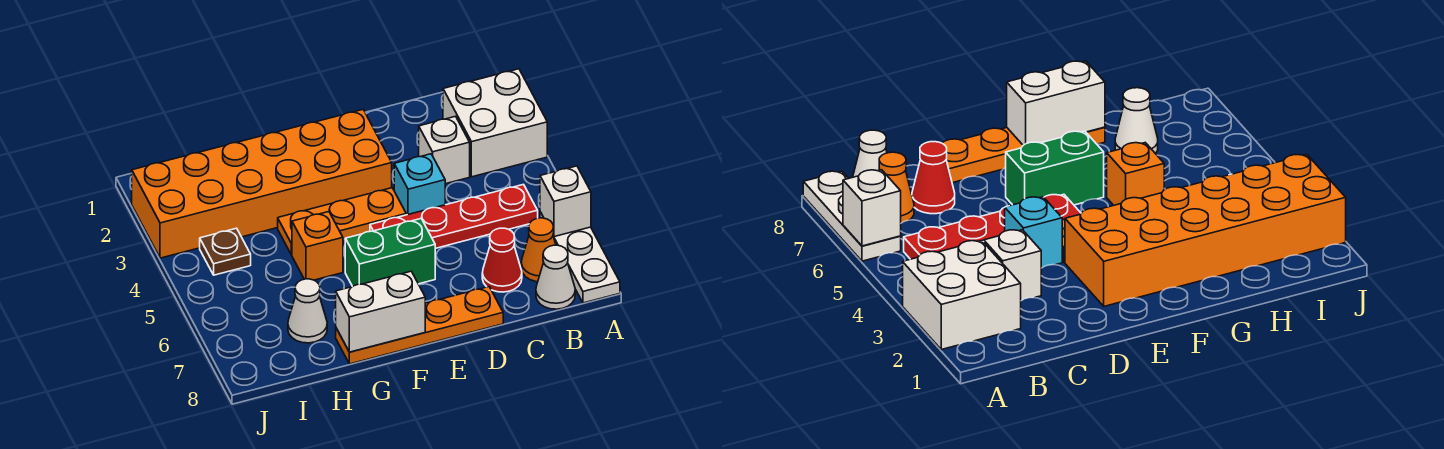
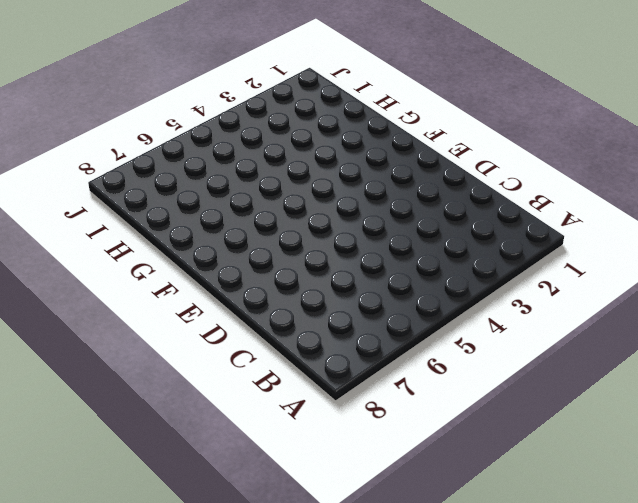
none -> white 2x2 brick [443,69,547,177]
none -> white 1x3 plate [540,212,620,303]
none -> red 1x4 plate [370,185,538,248]

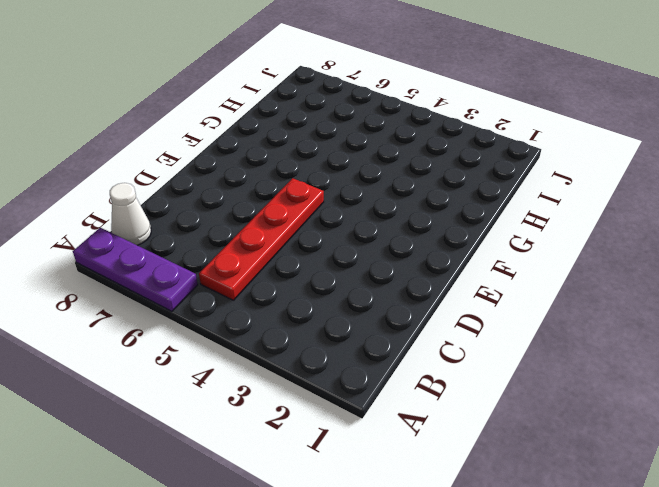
purple 1x3 plate [73,228,198,311] -> white 1x3 plate [540,212,620,303]
none -> white 2x2 brick [443,69,547,177]
none -> orange 1x1 cone [521,218,556,282]
none -> white 1x1 brick [419,116,470,184]

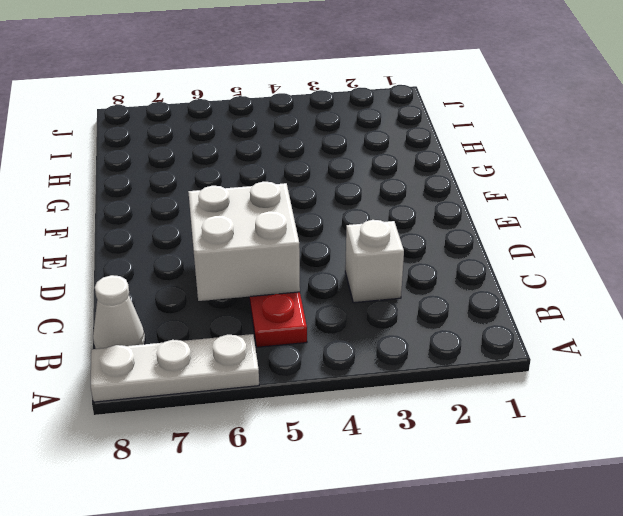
white 2x2 brick [188,182,300,301] -> white 2x2 brick moved to [443,69,547,177]
none -> orange 1x1 cone [521,218,556,282]
none -> red 1x1 cone [482,228,522,292]
none -> cyan 1x1 brick [394,154,445,215]

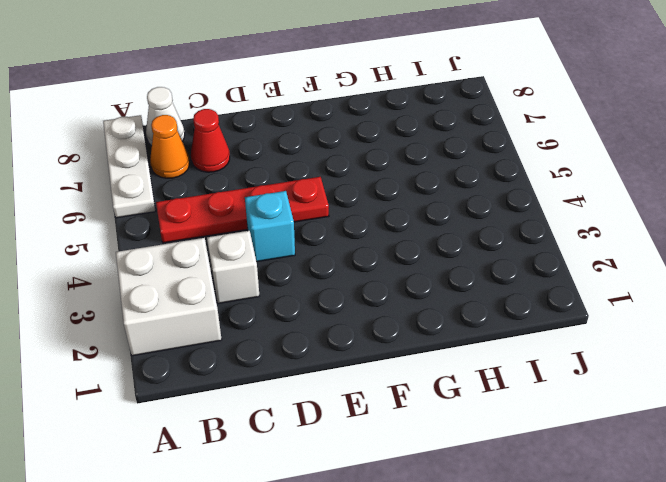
none -> orange 1x4 plate [336,287,503,364]
none -> orange 2x6 brick [132,110,392,258]
none -> orange 1x3 plate [278,188,406,255]

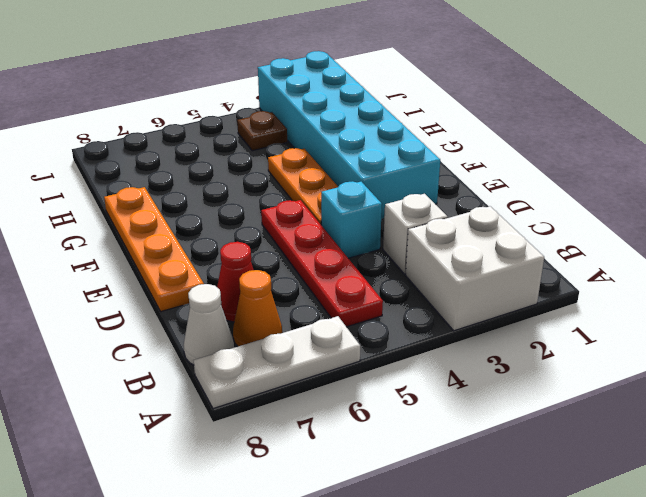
cyan 2x6 brick [258,51,440,219] -> orange 2x6 brick [132,110,392,258]
none -> green 1x2 brick [345,218,435,287]
none -> orange 1x1 brick [292,212,343,280]
none -> white 1x1 cone [288,279,327,343]

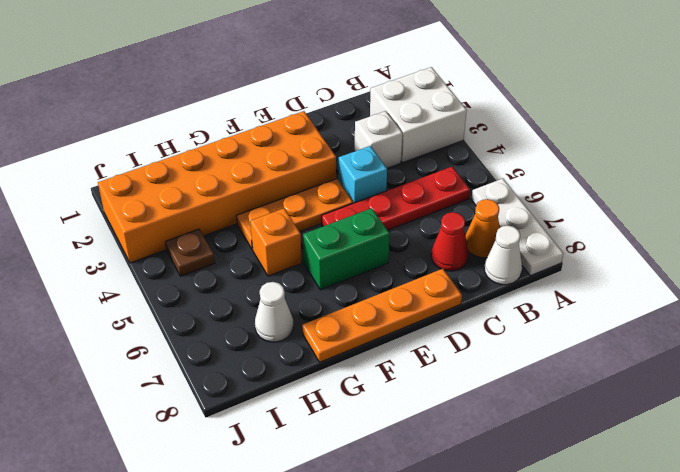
none -> white 1x1 brick [540,166,591,237]
none -> white 1x2 brick [336,271,425,352]

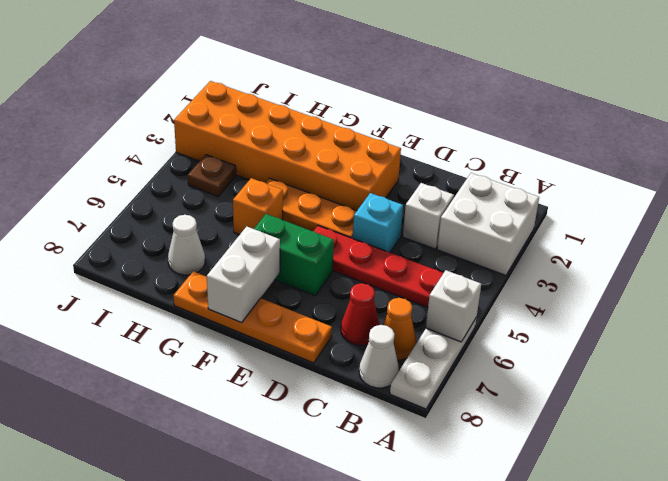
white 1x2 brick [206,226,280,323] -> white 1x2 brick turned to [336,271,425,352]

